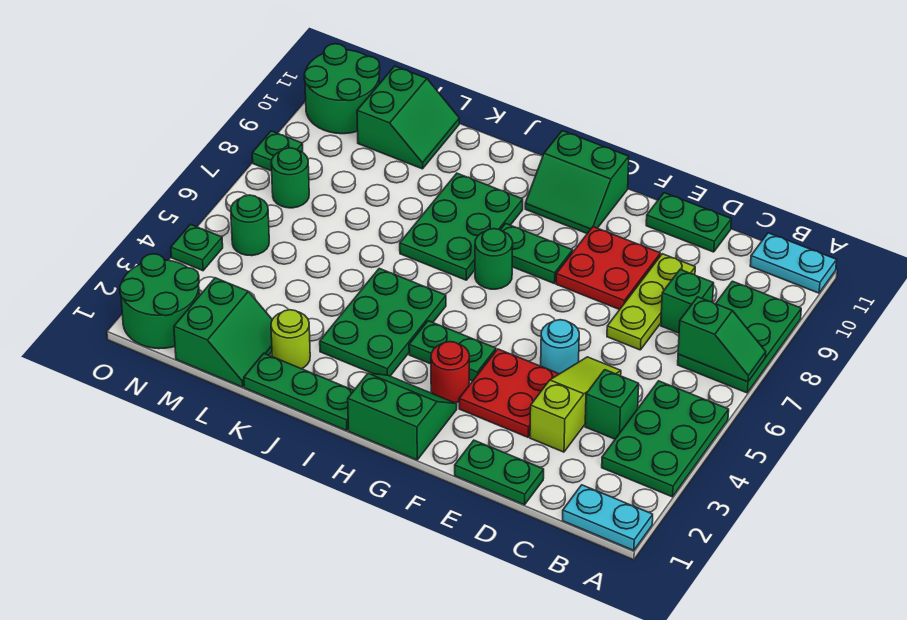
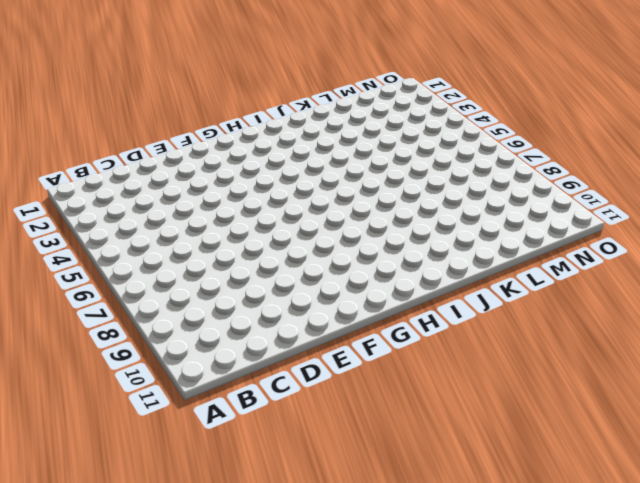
none -> cyan 1x2 plate [563,485,653,550]
none -> green 2x3 plate [602,381,729,497]
none -> green 2x3 plate [678,281,801,393]
none -> cyan 1x2 plate [750,233,837,293]

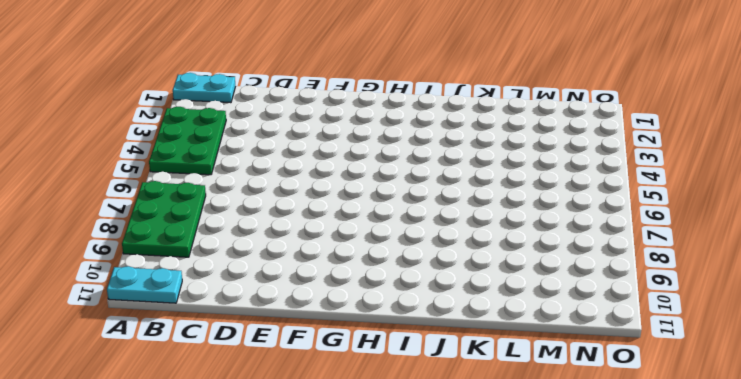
none -> green 1x1 brick [585,370,639,439]
none -> green 1x1 brick [661,270,714,333]
none -> green 1x2 plate [455,440,544,505]
none -> lime 1x3 slope [530,357,621,452]

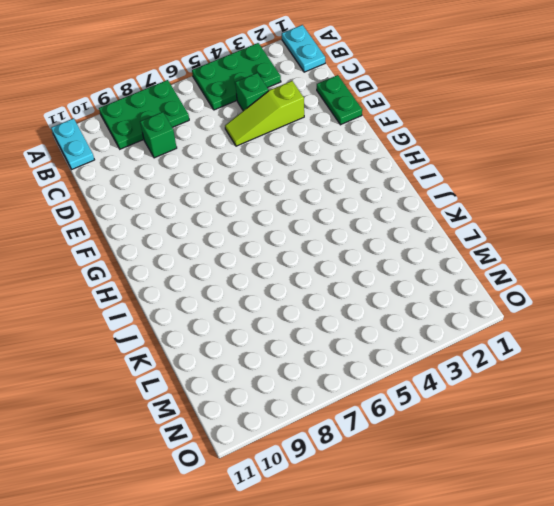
none -> lime 1x3 plate [607,254,695,350]
none -> green 1x2 plate [646,193,731,252]
none -> red 2x2 plate [459,349,559,437]
none -> cyan 1x1 round brick [541,320,579,374]

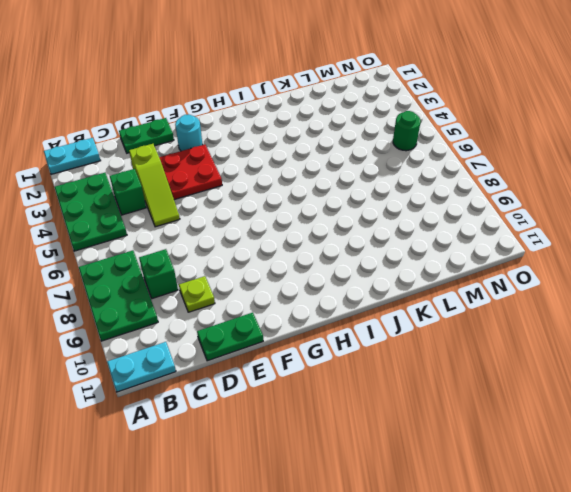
lime 1x1 plate [179,276,215,312] -> lime 1x3 plate [607,254,695,350]
cyan 1x1 round brick [175,114,203,151] -> cyan 1x1 round brick moved to [541,320,579,374]
none -> red 2x2 plate [556,227,660,310]
none -> green 2x2 slope [348,373,457,460]
none -> red 1x1 round brick [431,342,469,403]
none -> green 1x2 plate [409,321,496,381]

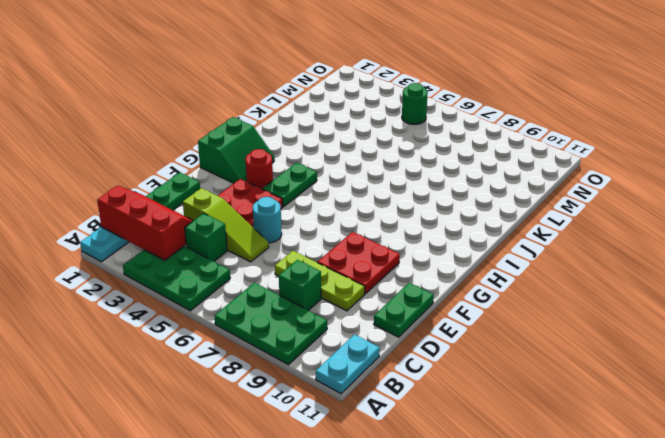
red 2x3 slope [97,186,193,260] -> none
none -> green 1x2 plate [501,224,573,283]
none -> green 2x2 slope [525,131,629,233]
none -> green 1x1 round brick [475,229,513,289]
none -> green 1x3 plate [244,353,354,431]

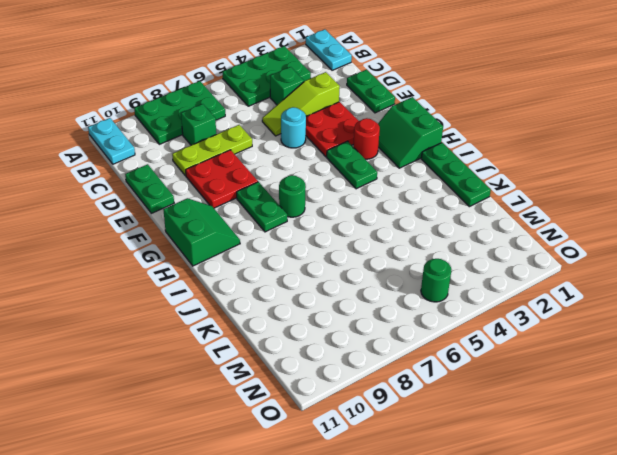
none -> green 2x3 plate [320,268,446,376]
none -> green 2x3 plate [400,173,523,280]
none -> lime 1x1 round brick [271,310,310,369]
none -> green 2x2 slope [174,278,272,387]

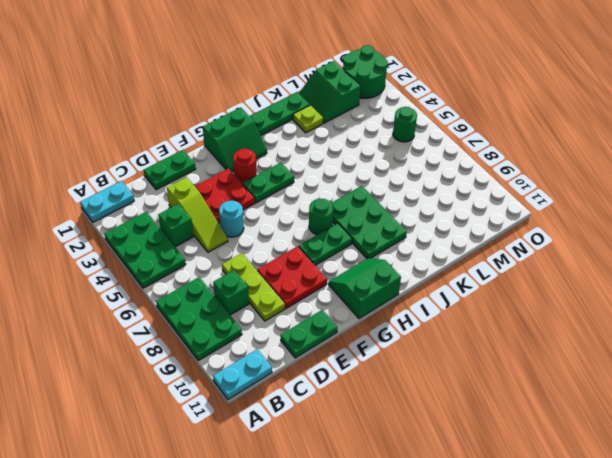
lime 1x1 plate [293,105,323,133] -> lime 1x1 round brick [271,310,310,369]
none -> green 2x3 plate [320,268,446,376]
none -> green 2x2 slope [357,66,459,169]
none -> green 1x1 round brick [271,148,309,208]
none -> green 2x2 round brick [304,44,380,134]

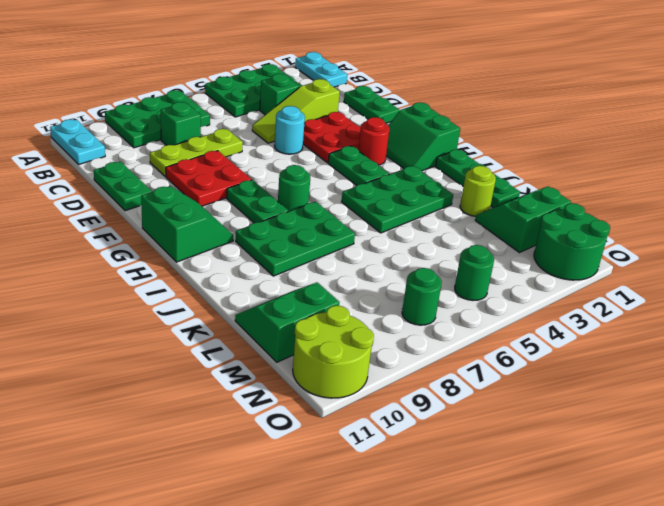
lime 2x2 round brick [293,306,374,398] -> green 2x2 round brick [304,44,380,134]
none -> green 1x1 plate [171,224,223,271]
none -> green 1x1 plate [252,131,303,171]
none -> green 1x2 slope [678,297,766,382]

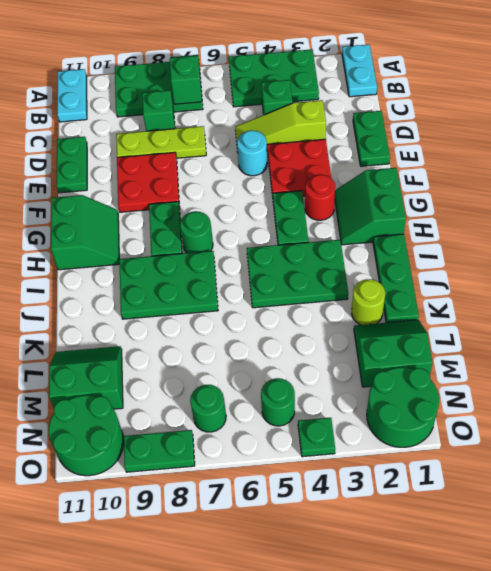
green 1x2 plate [124,430,195,472] -> green 1x1 plate [252,131,303,171]

